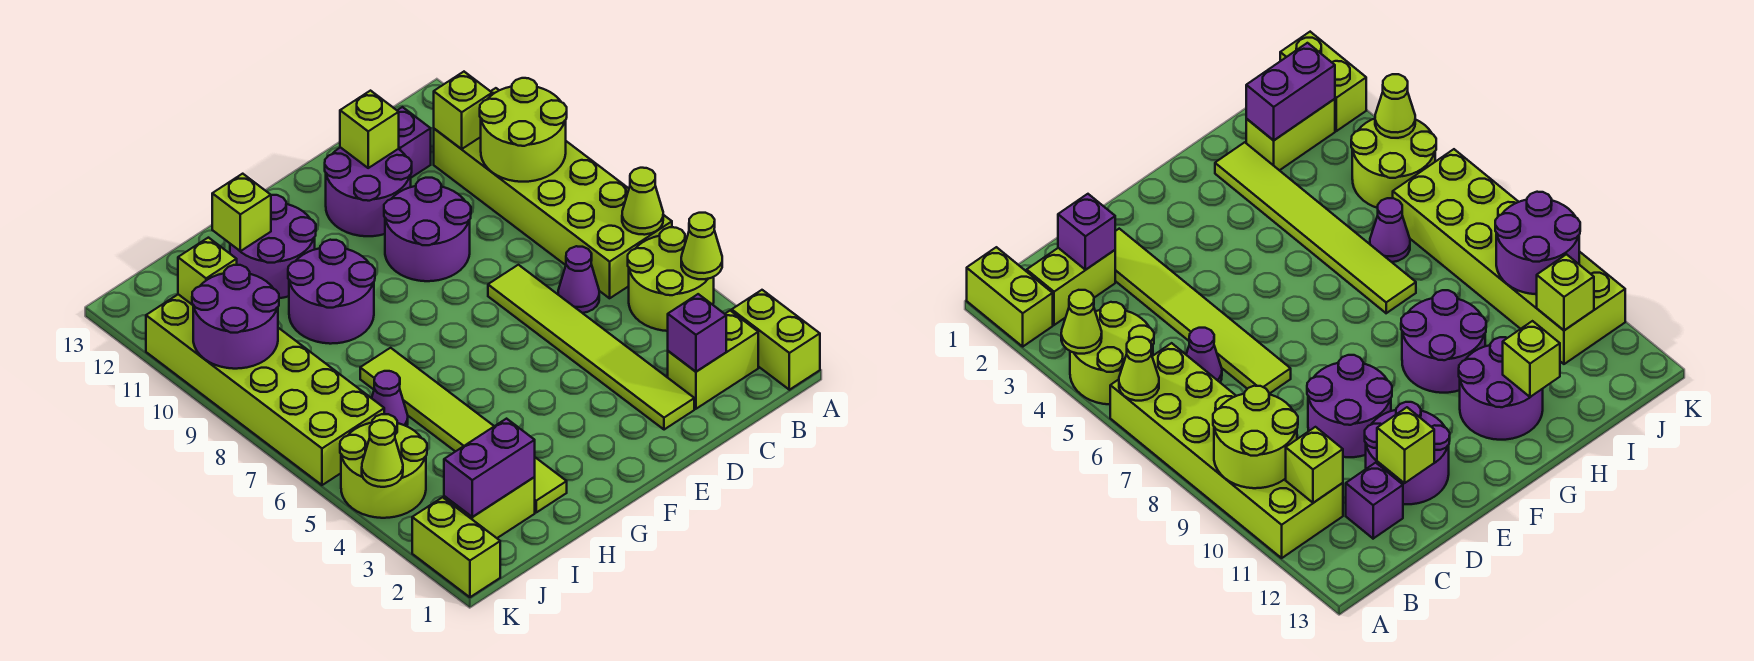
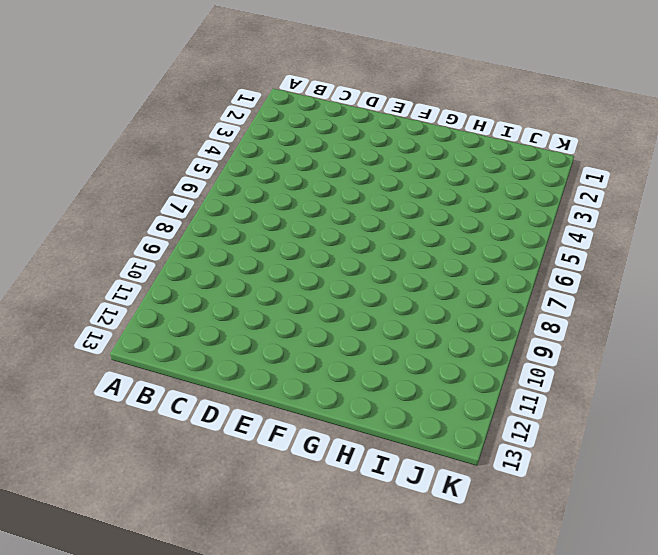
none -> lime 1x2 brick [732,290,820,390]
none -> lime 2x2 round brick [628,227,714,331]
none -> lime 2x6 brick [434,88,672,298]

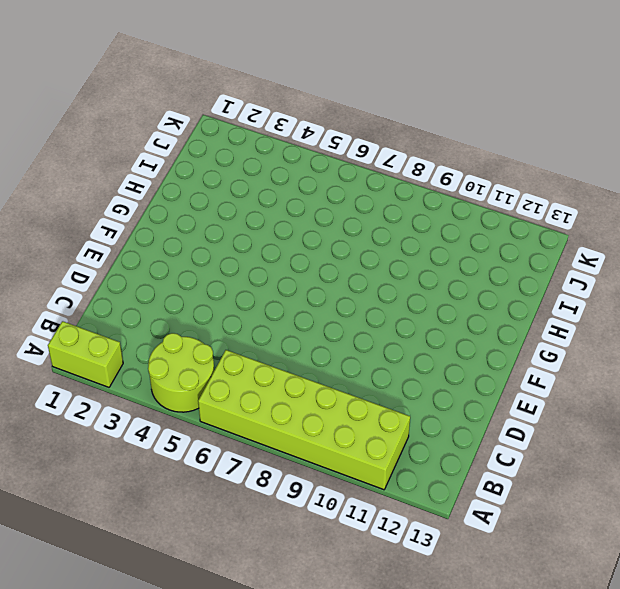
none -> lime 1x2 brick [668,311,758,409]
none -> purple 1x1 cone [558,246,599,313]
none -> purple 1x1 brick [397,107,431,178]

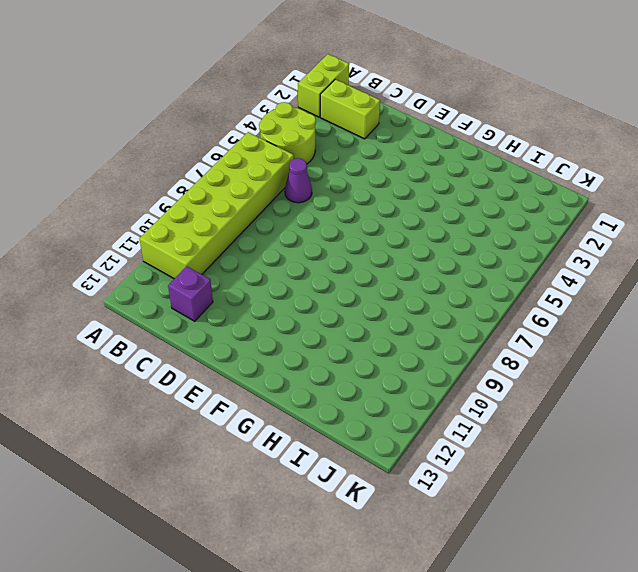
none -> lime 1x6 tile [488,265,694,430]
none -> purple 2x2 round brick [384,178,471,281]
none -> purple 2x2 round brick [325,147,412,236]

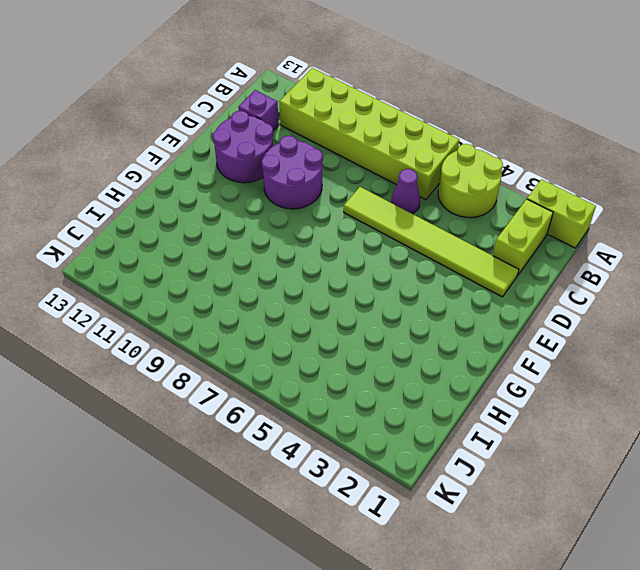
none -> purple 2x2 round brick [288,240,375,344]
none -> purple 2x2 round brick [230,195,316,298]
none -> lime 1x6 tile [360,348,567,512]

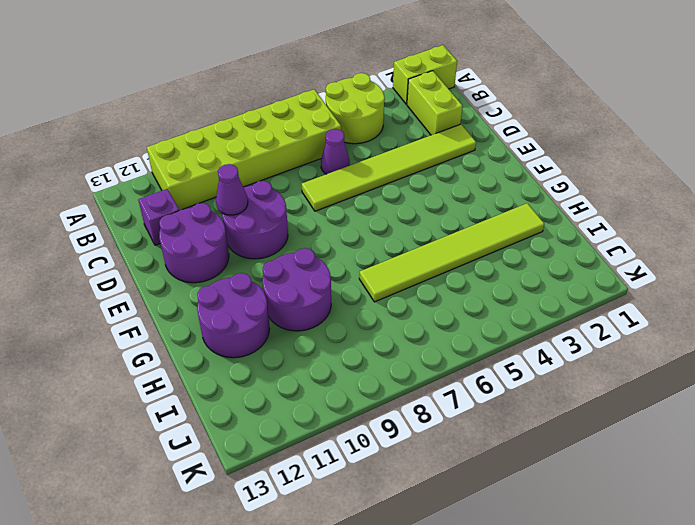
purple 1x1 cone [216,164,248,215] -> purple 1x1 cone moved to [372,371,408,426]
none -> lime 1x2 brick [444,477,535,538]
none -> lime 2x2 round brick [340,414,427,518]
none -> lime 2x6 brick [146,294,384,485]

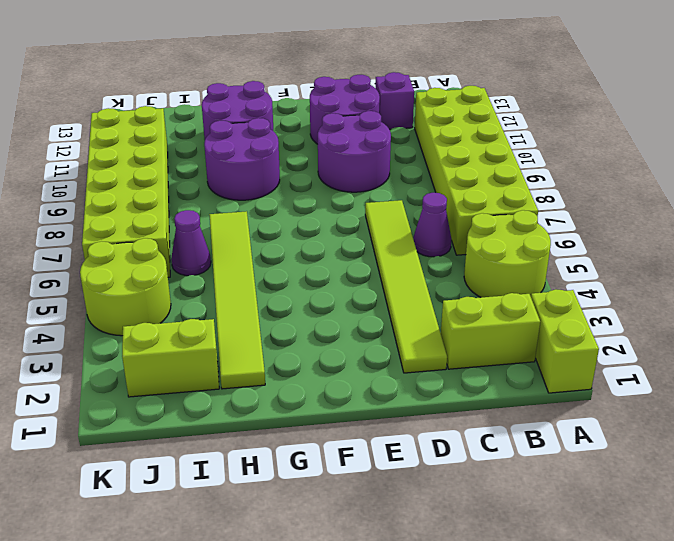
none -> lime 1x2 brick [412,497,500,597]
none -> lime 1x1 cone [681,213,722,279]
none -> lime 1x1 cone [622,168,663,235]

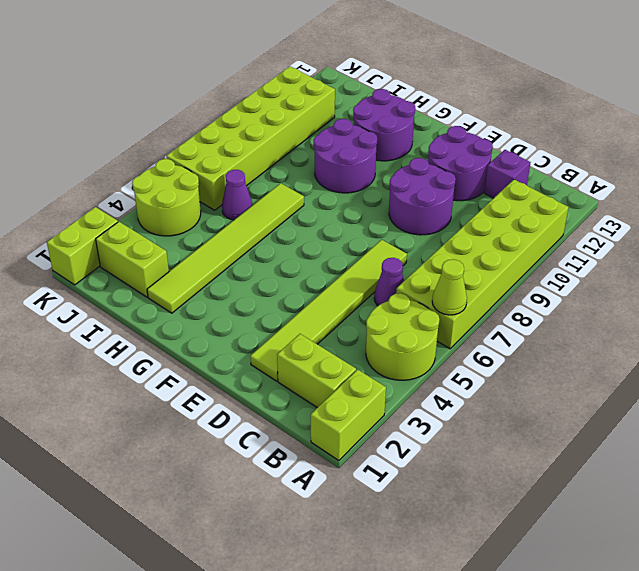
none -> lime 1x1 cone [681,213,722,279]
none -> lime 2x2 round brick [480,78,567,182]
none -> lime 1x1 brick [434,72,492,149]

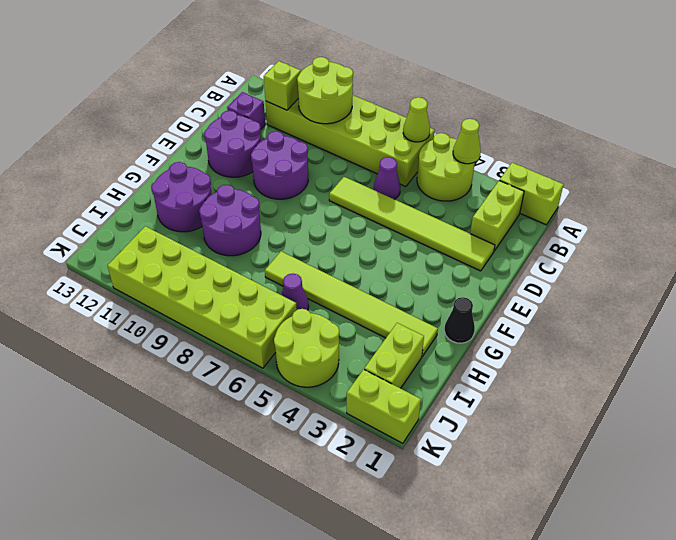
black 1x1 cone [445,297,475,343] -> none
none -> purple 1x1 brick [668,294,726,372]
none -> lime 1x1 brick [340,91,399,168]
none -> lime 1x1 brick [212,174,271,251]

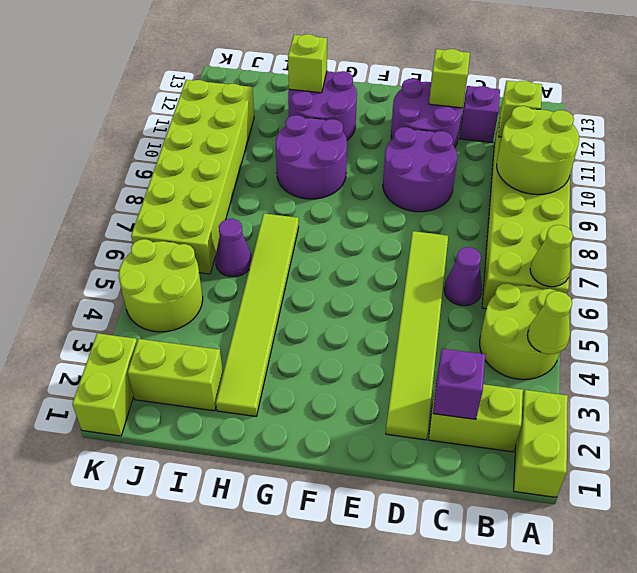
none -> purple 1x2 brick [444,419,535,517]
none -> purple 2x2 round brick [192,265,279,369]
none -> lime 1x1 brick [178,238,237,305]

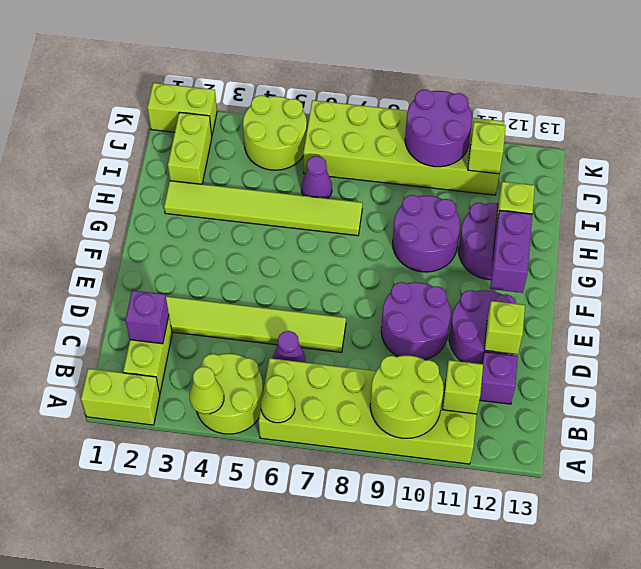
purple 1x2 brick [490,210,532,293] -> purple 1x2 brick moved to [444,419,535,517]
none -> lime 1x1 cone [362,420,403,487]

